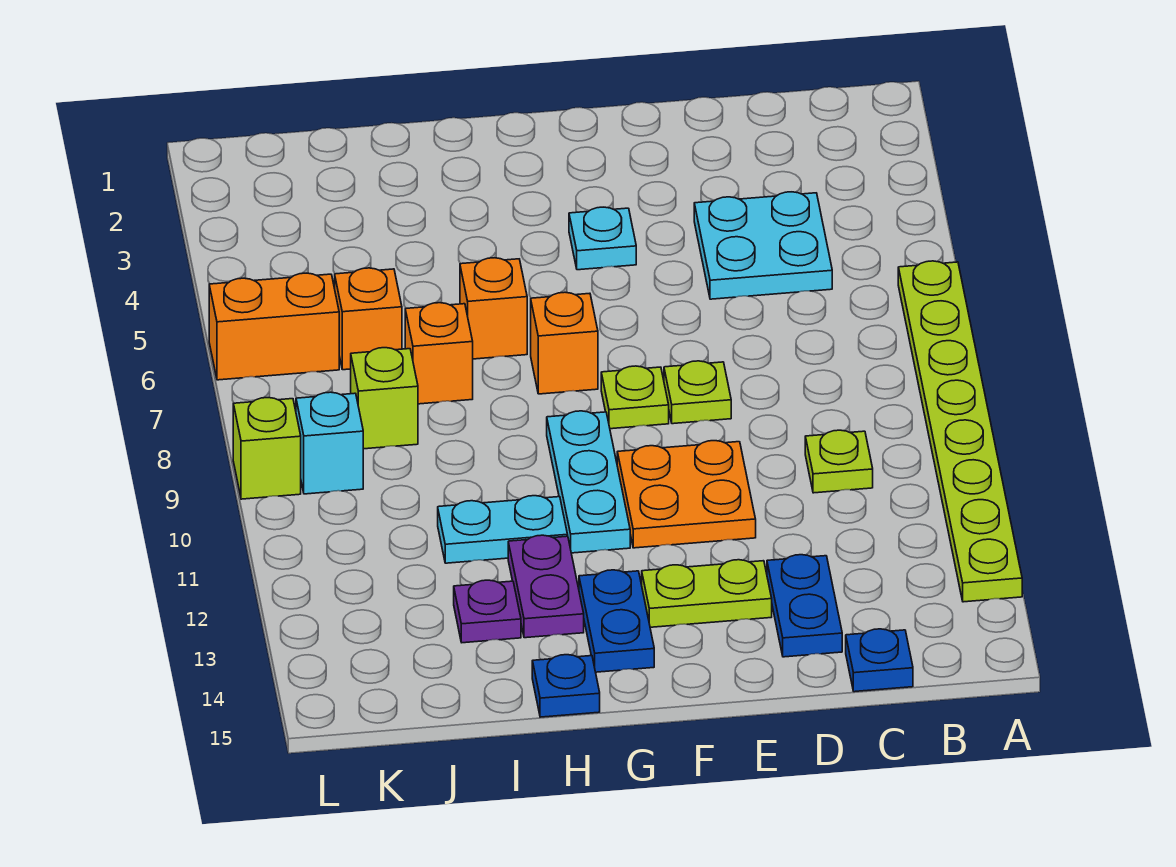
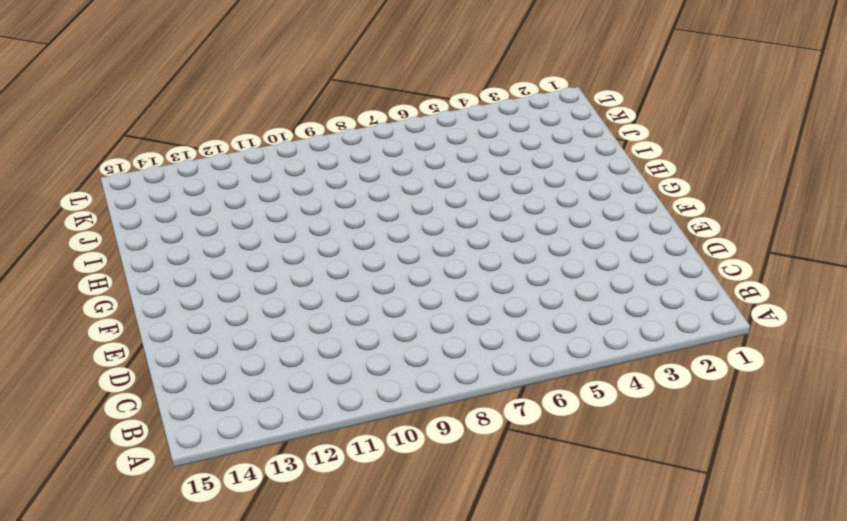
none -> lime 1x8 plate [898,261,1022,602]
none -> cyan 2x2 plate [694,192,832,299]
none -> lime 1x1 plate [805,430,873,493]

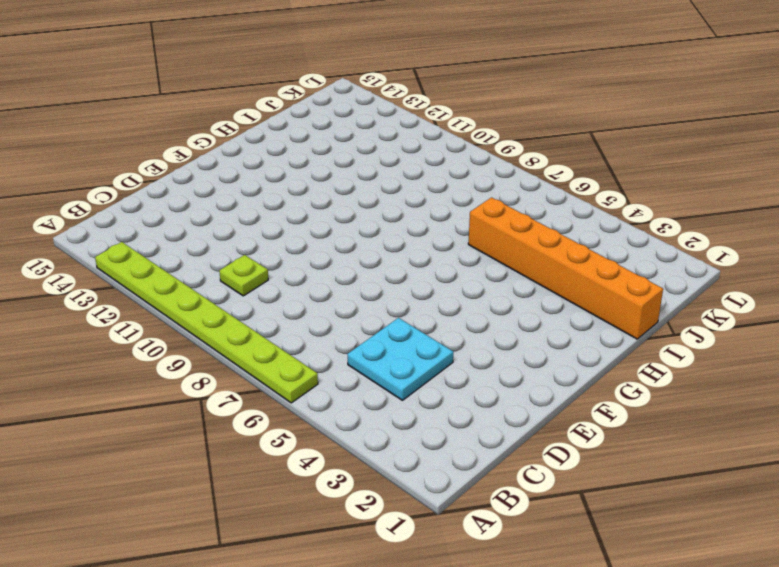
orange 1x6 brick [468,197,663,339] -> none
none -> blue 1x1 plate [846,629,913,692]
none -> blue 1x2 plate [767,555,842,657]
none -> lime 1x1 plate [664,361,731,424]

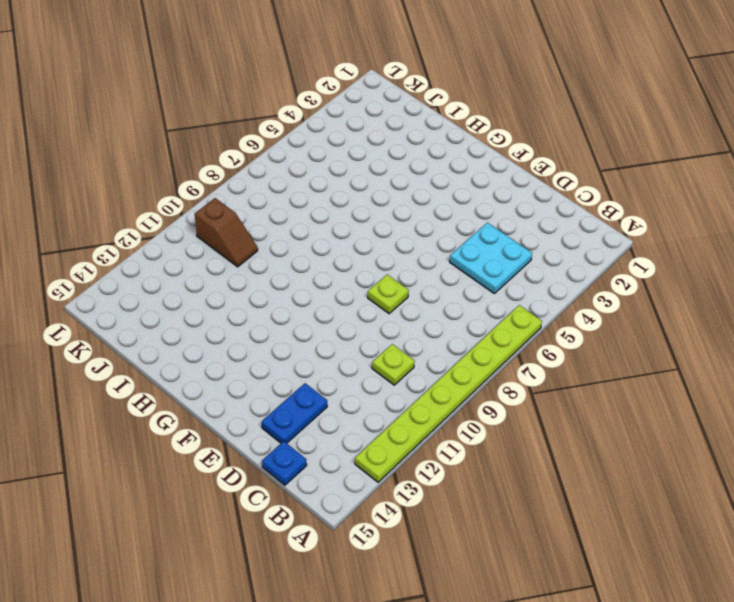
brown 1x2 slope [195,198,258,267] -> none
none -> orange 2x2 plate [617,441,756,548]
none -> lime 1x2 plate [642,560,772,627]
none -> cyan 1x1 plate [569,207,636,270]

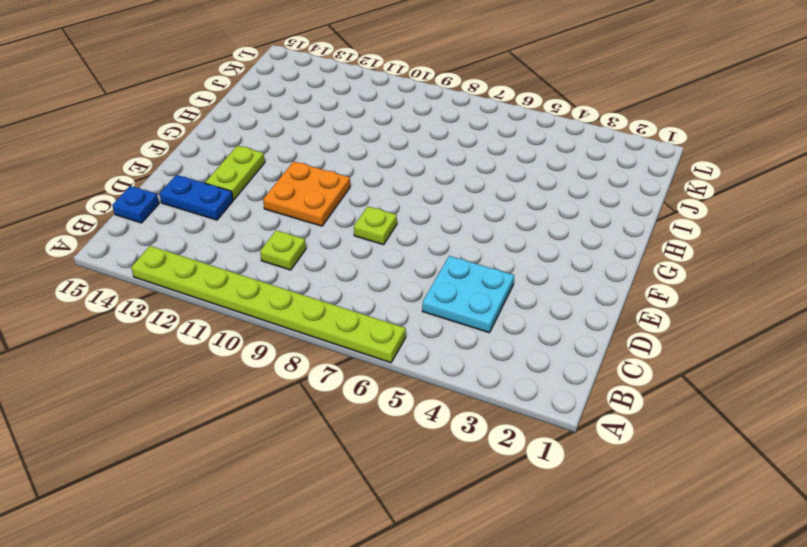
none -> cyan 1x1 plate [569,207,636,270]
none -> lime 1x1 plate [601,366,669,429]
none -> orange 1x1 brick [531,292,598,394]

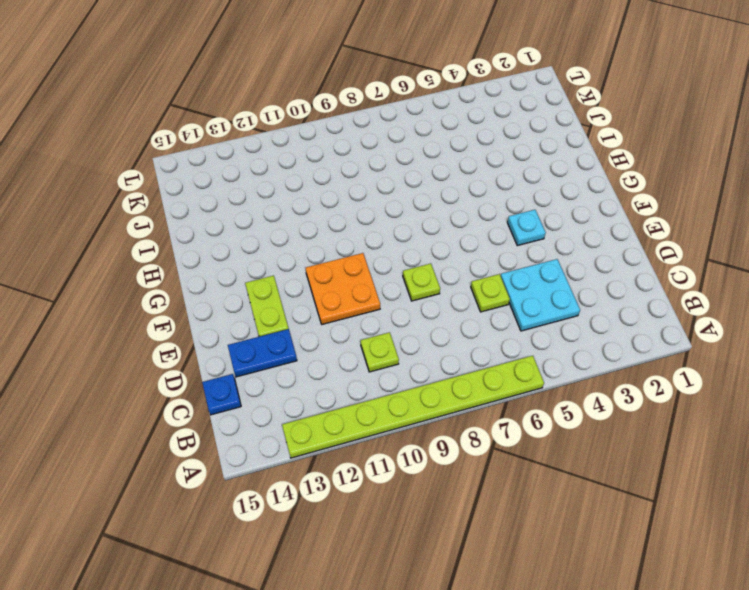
lime 1x1 plate [471,274,510,312] -> lime 1x1 plate moved to [601,366,669,429]
none -> orange 1x1 brick [531,292,598,394]
none -> cyan 1x3 plate [547,411,630,553]
none -> blue 1x2 plate [579,570,654,672]

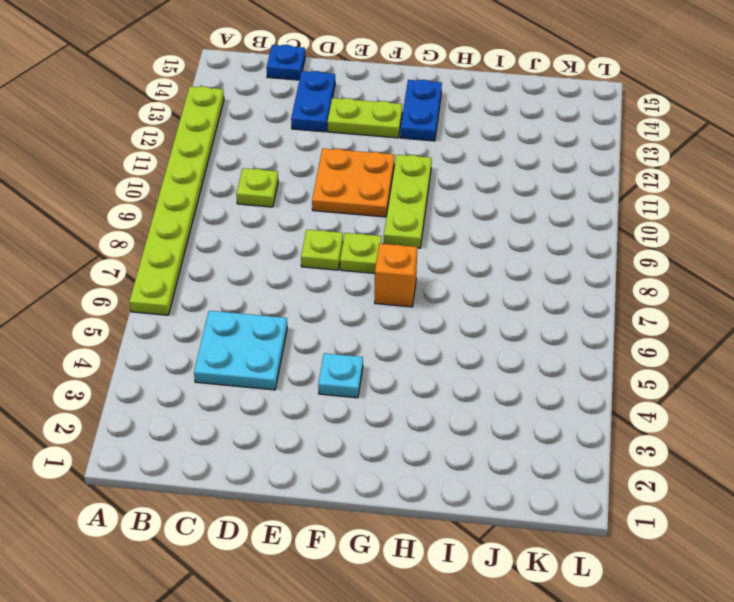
lime 1x3 plate [384,155,432,248] -> cyan 1x3 plate [547,411,630,553]
none -> orange 1x1 brick [460,258,527,359]
none -> cyan 1x2 plate [438,496,568,563]
none -> purple 1x2 plate [508,535,584,638]

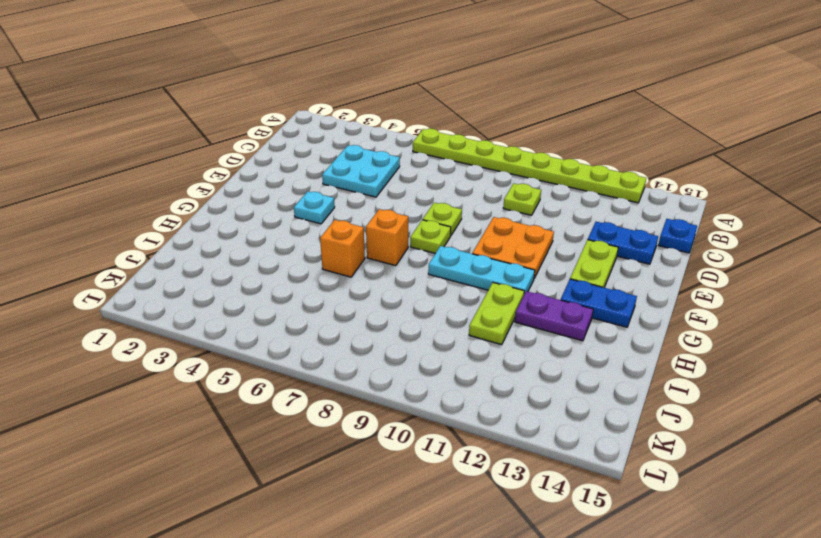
lime 1x2 plate [469,283,524,345] -> cyan 1x2 plate [438,496,568,563]
none -> blue 1x1 plate [532,655,600,717]
none -> orange 1x1 brick [405,303,473,404]
none -> purple 1x1 plate [454,580,521,643]

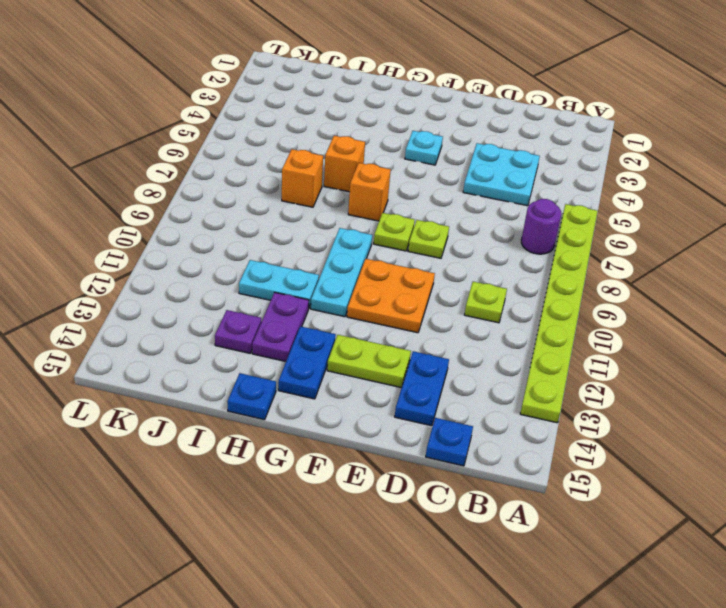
purple 1x1 round brick [521,199,561,254] -> none
none -> orange 1x1 brick [335,268,402,370]
none -> lime 1x1 brick [351,348,418,449]
none -> orange 1x2 brick [209,273,339,380]

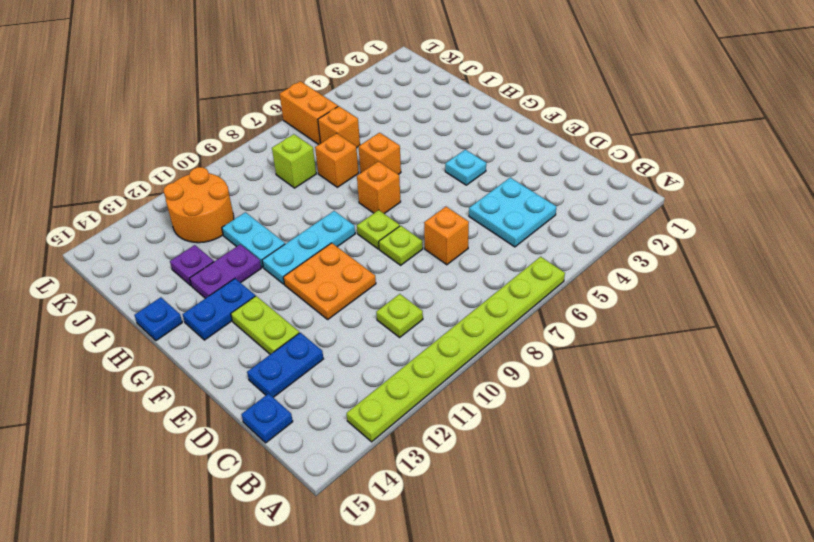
orange 1x1 brick [424,207,469,265] -> none
orange 2x2 round brick [164,167,234,243] -> none
none -> cyan 1x1 brick [296,392,363,494]
none -> lime 1x1 brick [233,398,301,499]

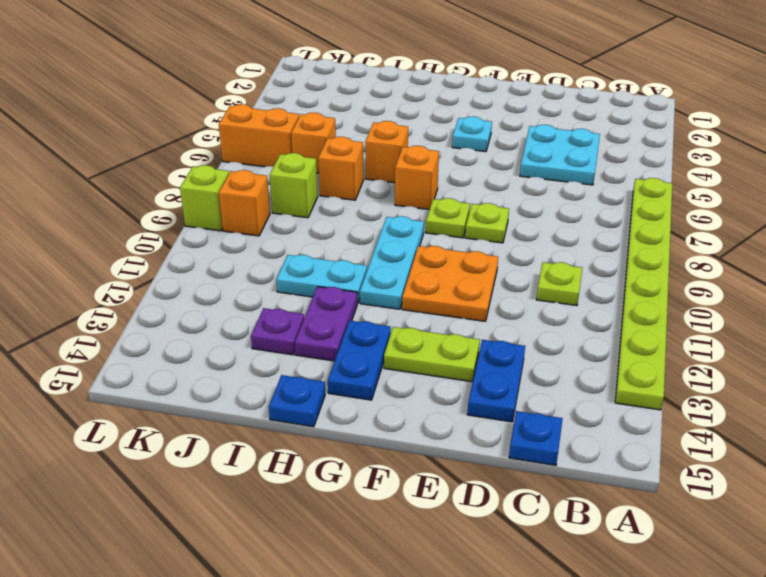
orange 1x1 brick [219,170,270,236] -> cyan 1x1 brick [296,392,363,494]

